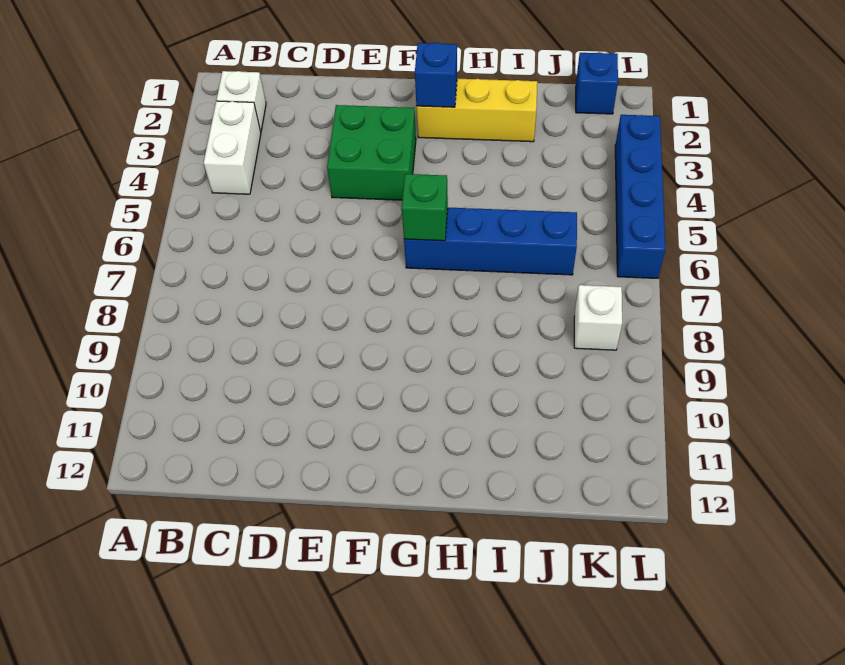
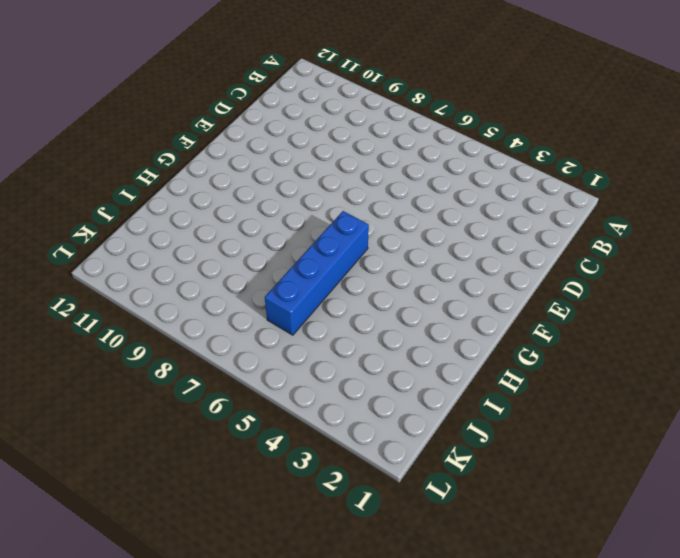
none -> white 1x1 brick [217,71,266,132]
none -> white 1x2 brick [204,101,261,194]

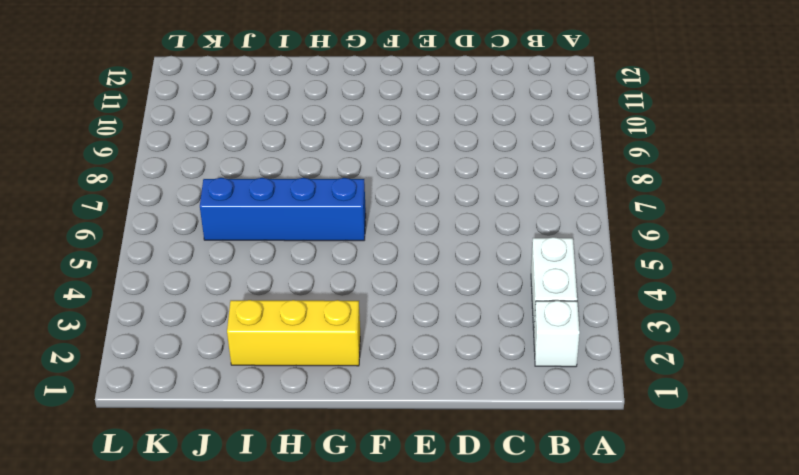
none -> green 2x2 brick [327,105,416,200]
none -> blue 1x1 brick [576,52,618,114]

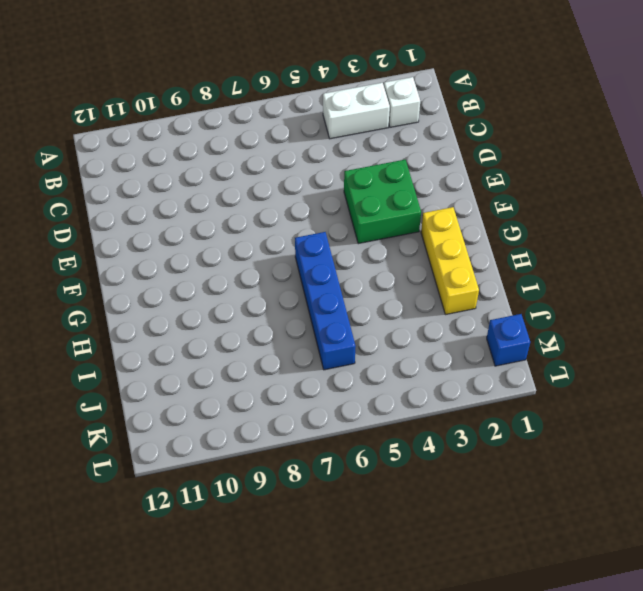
none -> white 1x1 brick [574,285,622,350]
none -> blue 1x4 brick [615,115,665,278]

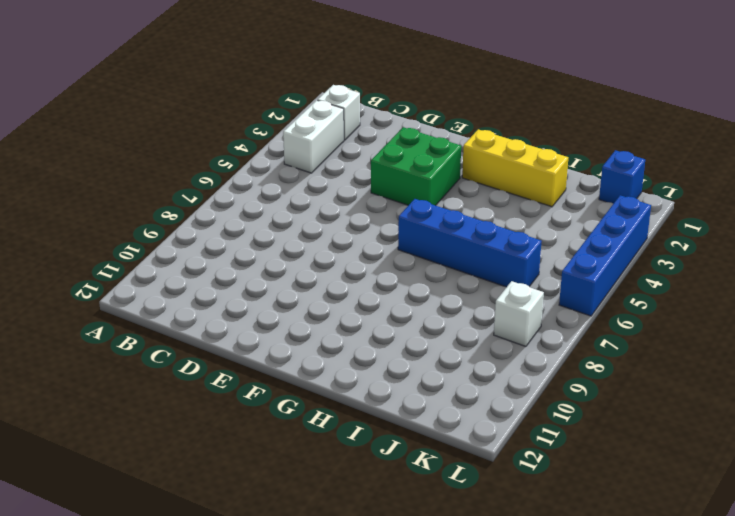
none -> blue 1x1 brick [415,43,457,107]
none -> green 1x1 brick [402,174,448,241]

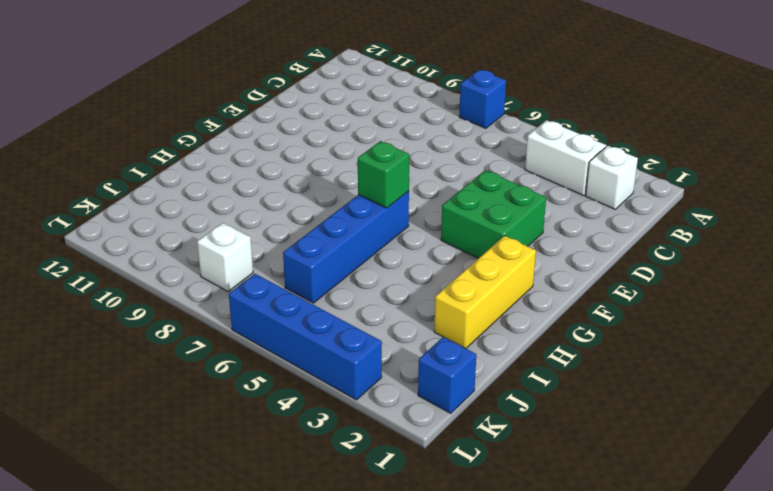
blue 1x1 brick [459,70,506,128] -> blue 1x1 brick moved to [415,43,457,107]

